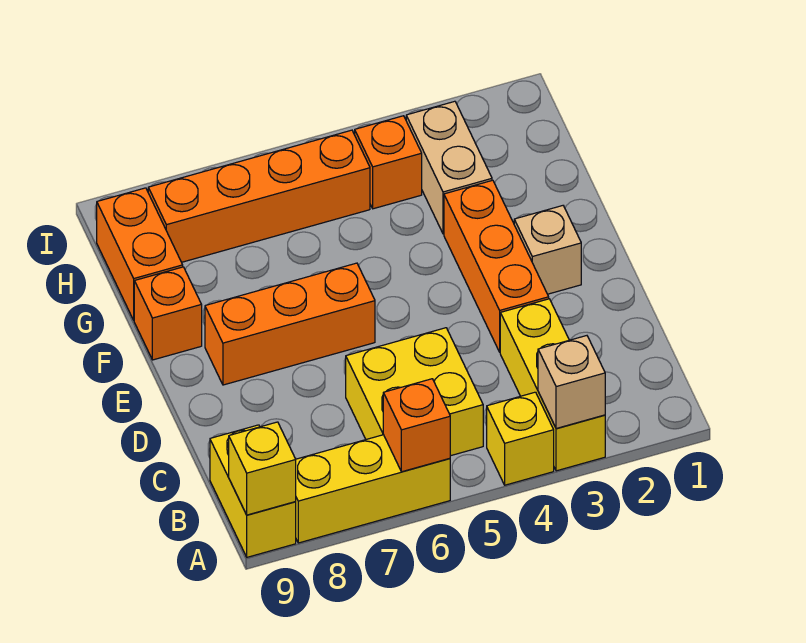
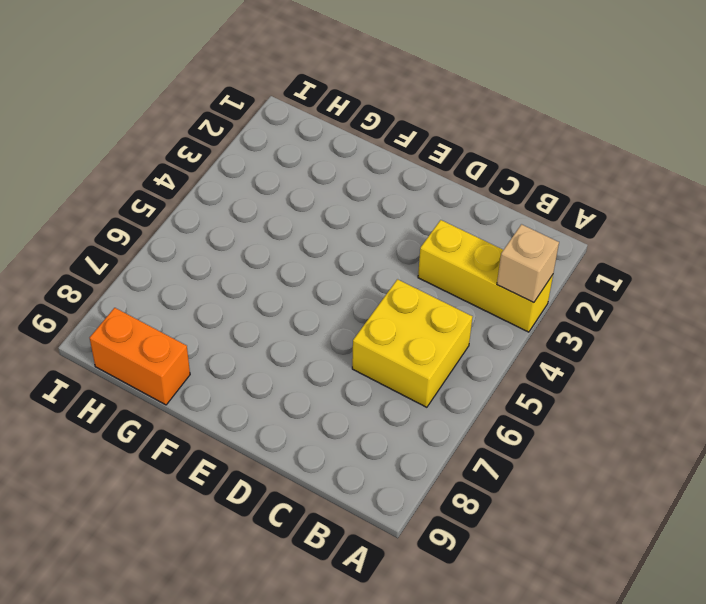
none -> yellow 1x1 brick [487,392,554,485]
none -> yellow 1x3 brick [296,435,450,543]
none -> yellow 1x2 brick [210,425,296,557]

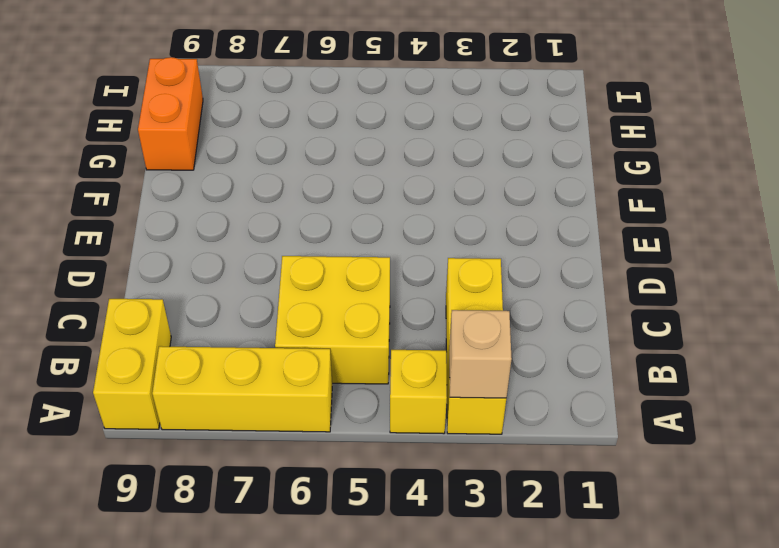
none -> orange 1x3 brick [444,180,549,352]
none -> tan 1x1 brick [514,206,581,294]
none -> orange 1x3 brick [205,263,375,385]

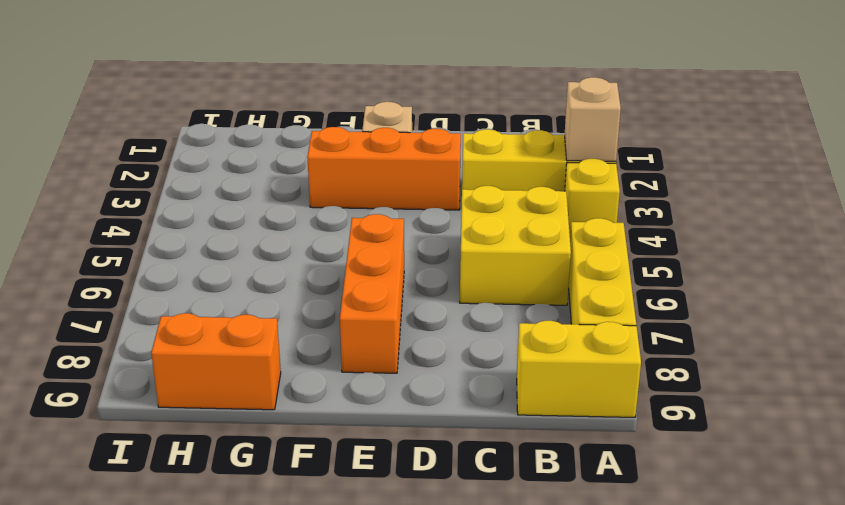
none -> orange 1x1 brick [134,267,202,360]
none -> tan 1x2 brick [406,101,492,234]
none -> orange 1x1 brick [355,116,422,209]

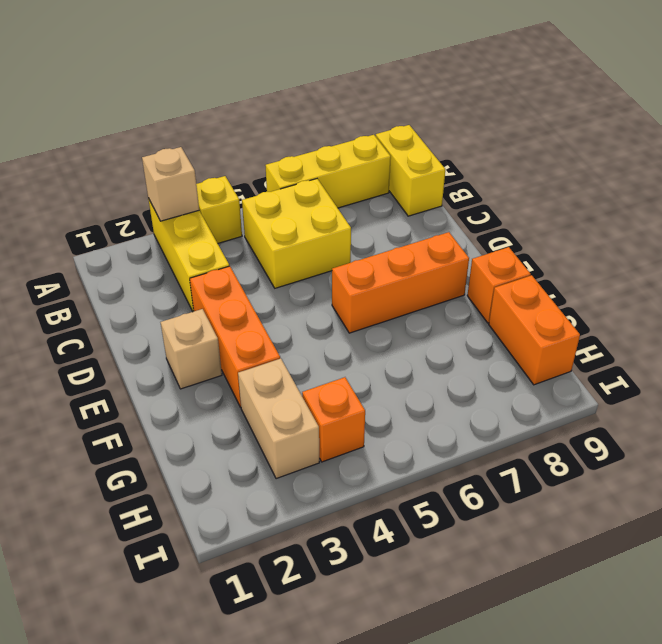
none -> orange 1x4 brick [148,130,370,262]
none -> orange 1x1 brick [383,379,450,472]
none -> yellow 1x1 brick [229,422,296,515]

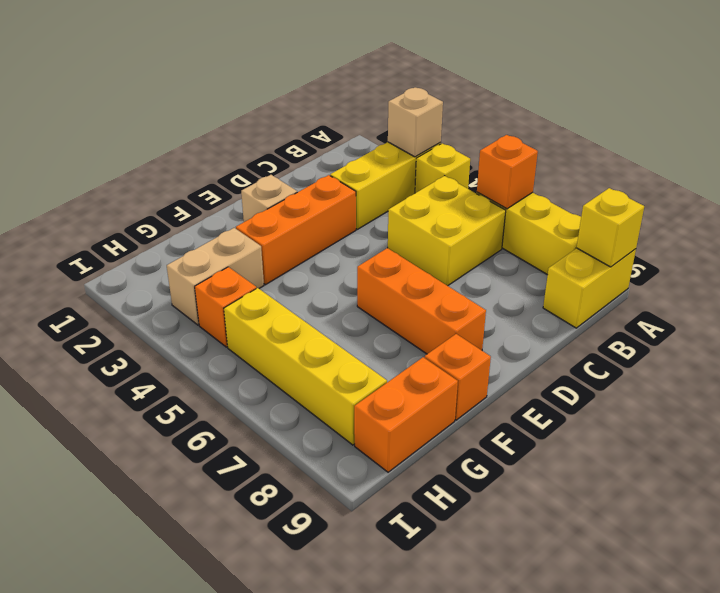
yellow 1x4 brick [224,288,387,445] -> orange 1x4 brick [148,130,370,262]

